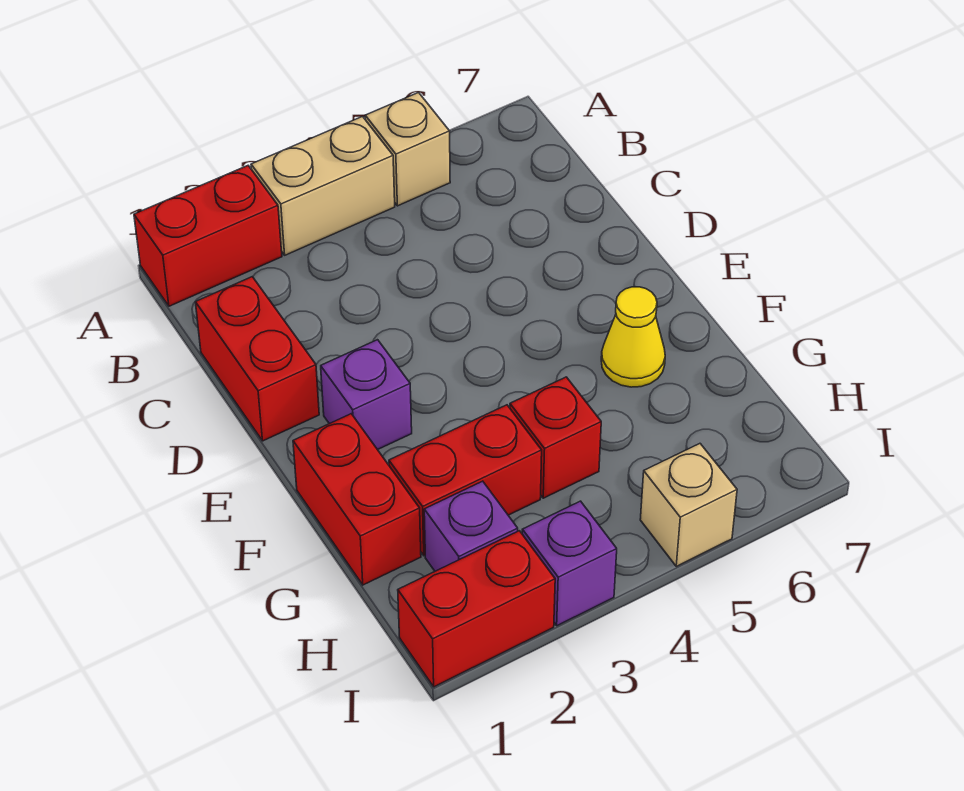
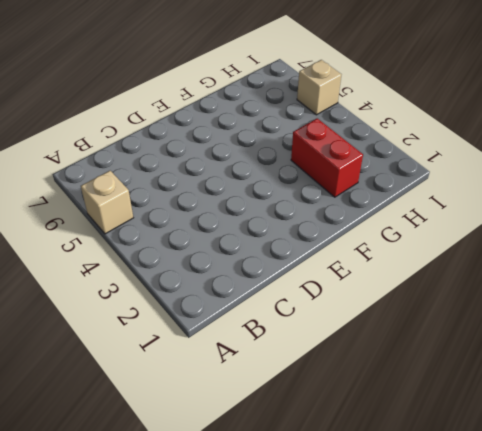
none -> red 1x2 brick [134,166,282,306]
none -> tan 1x2 brick [251,117,395,255]
none -> red 1x2 brick [195,277,319,441]

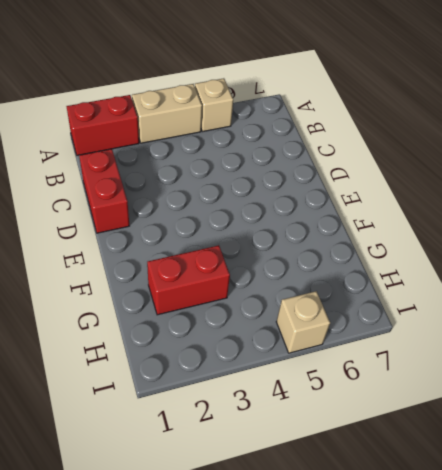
none -> purple 1x1 brick [321,340,412,450]
none -> red 1x2 brick [293,414,421,585]
none -> yellow 1x1 cone [601,287,665,387]

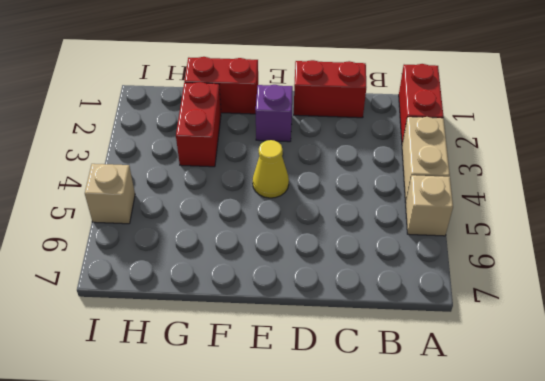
yellow 1x1 cone [253,140,289,198] -> yellow 1x1 cone moved to [601,287,665,387]
none -> red 1x1 brick [510,377,601,498]
none -> purple 1x1 brick [424,481,518,571]
none -> red 1x2 brick [398,531,555,687]

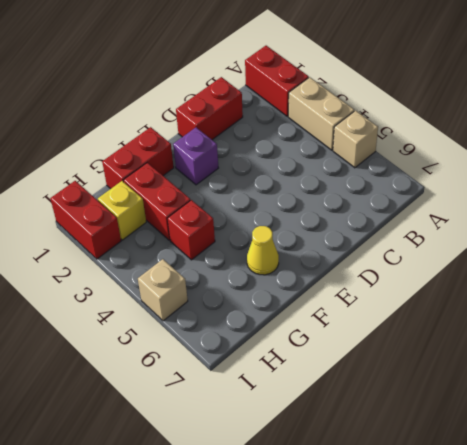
yellow 1x1 brick [98,181,146,240] -> purple 1x1 brick [424,481,518,571]
none -> purple 1x1 brick [522,501,617,626]

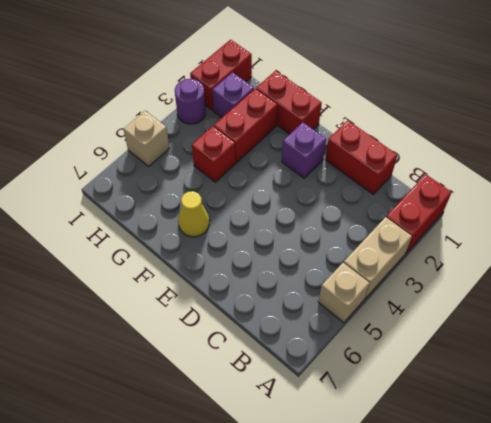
purple 1x1 round brick [175,79,206,124] -> purple 1x1 brick [522,501,617,626]

